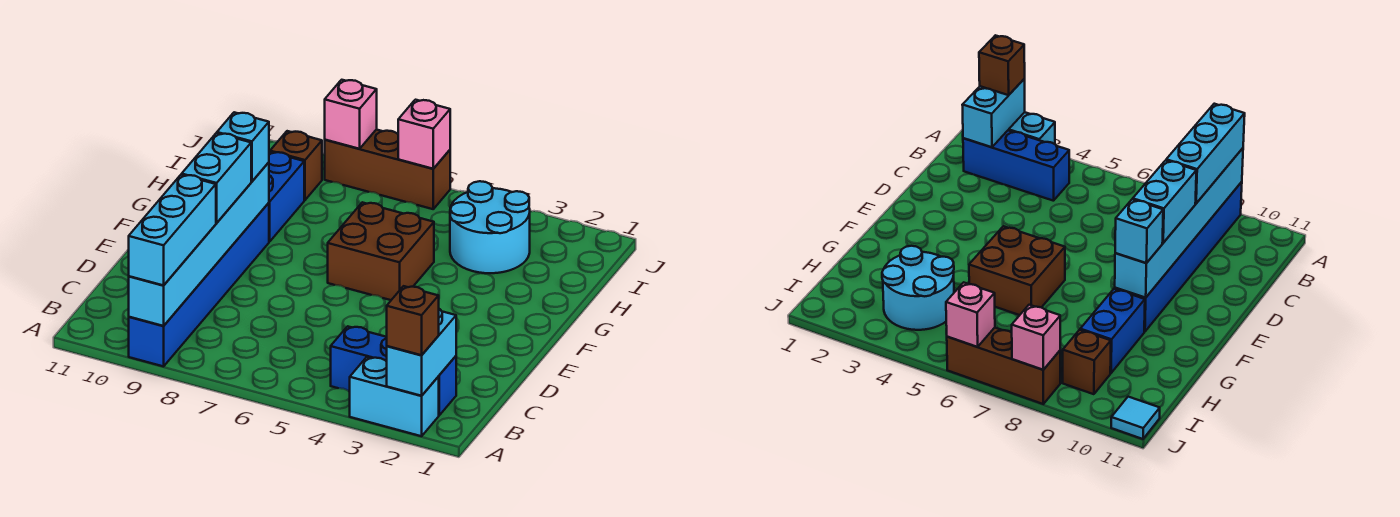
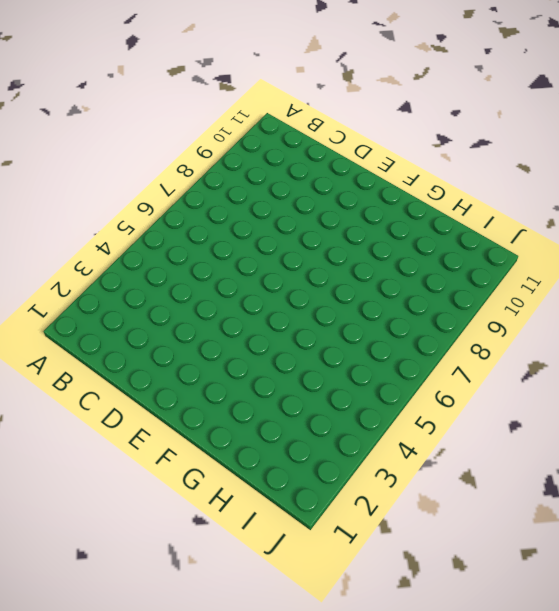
none -> cyan 1x2 brick [350,357,439,436]
none -> blue 1x6 brick [129,203,269,366]
none -> blue 1x3 brick [331,326,456,415]

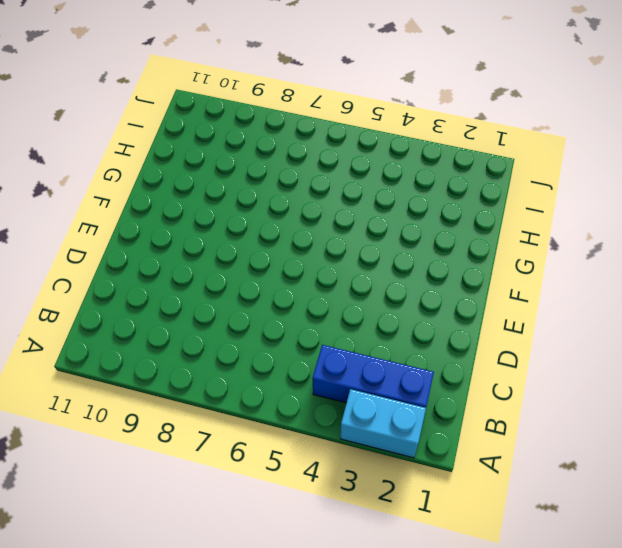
none -> blue 1x6 brick [129,203,269,366]
none -> brown 2x2 brick [328,202,434,300]
none -> blue 1x2 brick [269,152,304,242]

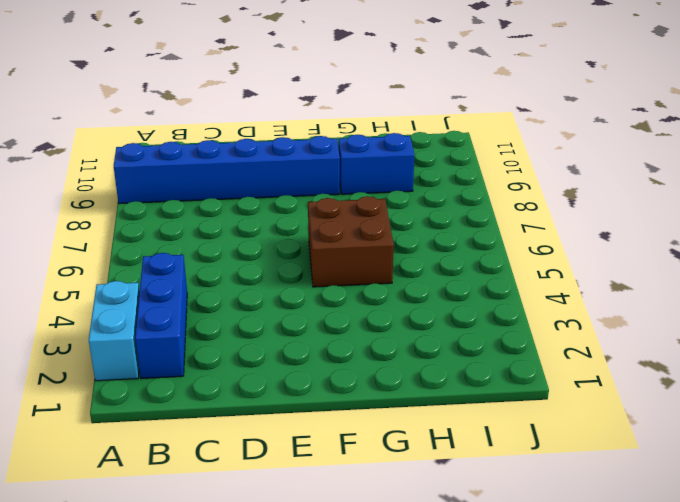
none -> cyan 2x2 round brick [450,181,530,273]
none -> brown 1x1 brick [270,131,322,200]
none -> brown 1x3 brick [325,130,450,209]

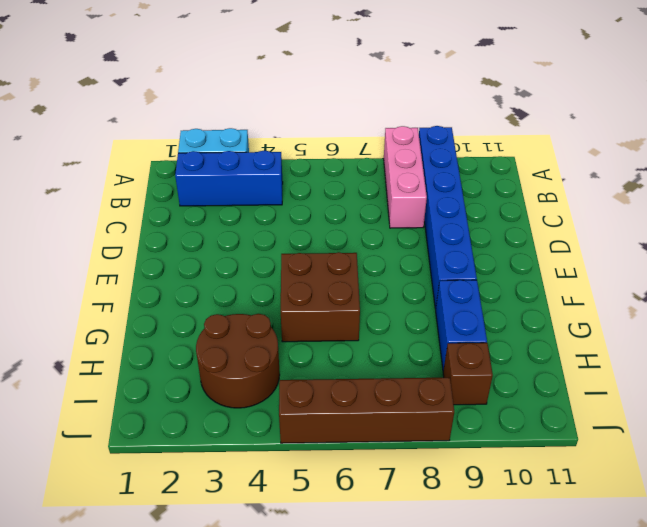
pink 1x3 brick [384,126,427,228] -> none
brown 2x2 round brick [196,314,280,408] -> cyan 2x2 round brick [450,181,530,273]
brown 1x4 brick [279,377,454,443] -> brown 1x3 brick [325,130,450,209]
none -> cyan 1x1 tile [1111,397,1160,439]
none -> cyan 1x2 brick [386,309,456,396]
none -> cyan 1x6 brick [129,162,269,326]

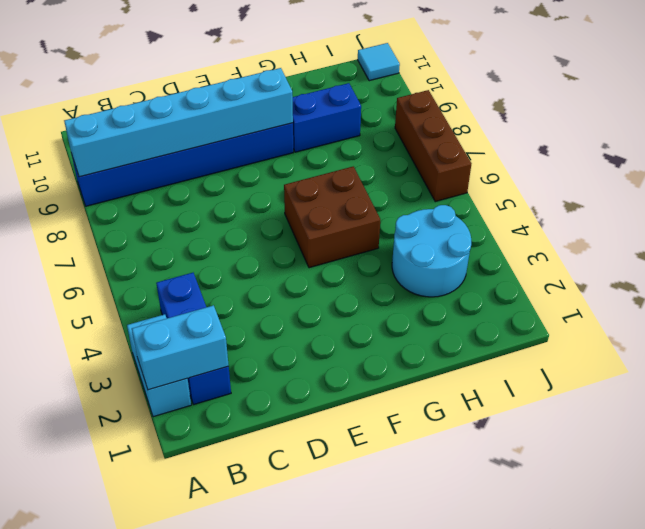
none -> brown 1x1 brick [270,131,322,200]
none -> pink 1x1 brick [398,100,450,169]
none -> pink 1x1 brick [325,80,377,149]

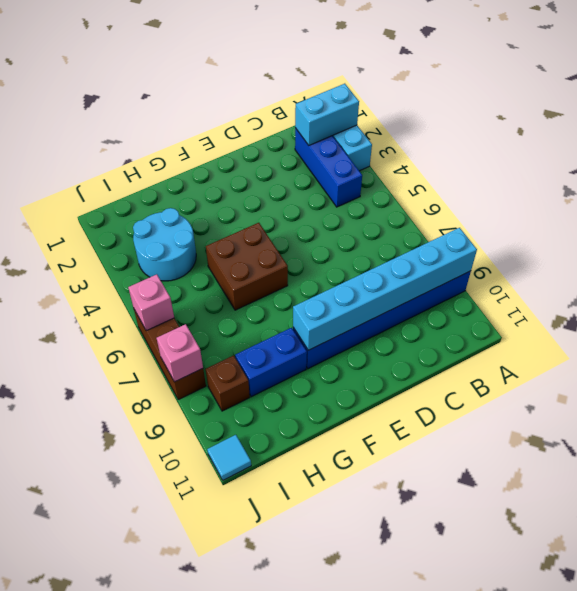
none -> brown 1x1 brick [387,286,439,355]
none -> cyan 1x3 brick [129,175,216,285]
none -> cyan 1x2 brick [182,133,251,223]

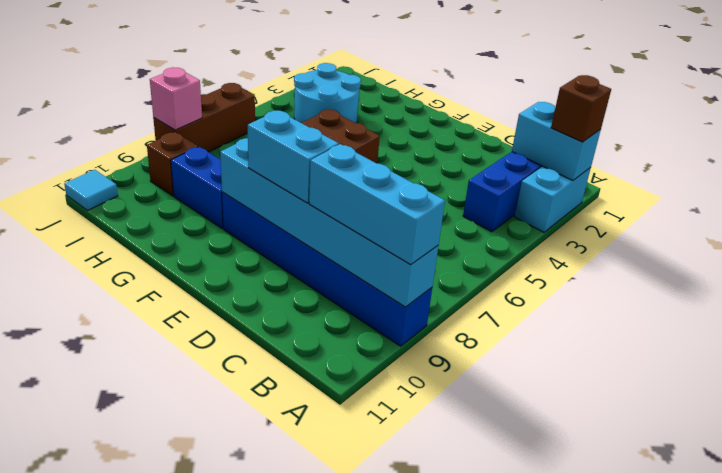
none -> pink 1x1 brick [398,100,450,169]
none -> cyan 1x1 brick [217,112,269,181]

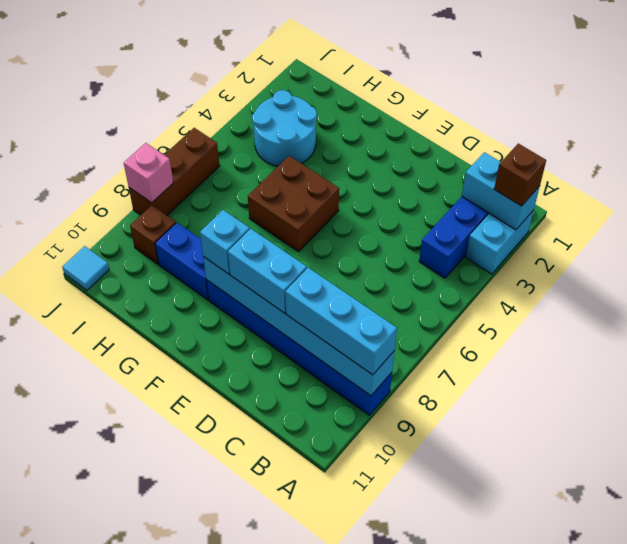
none -> pink 1x1 brick [398,100,450,169]

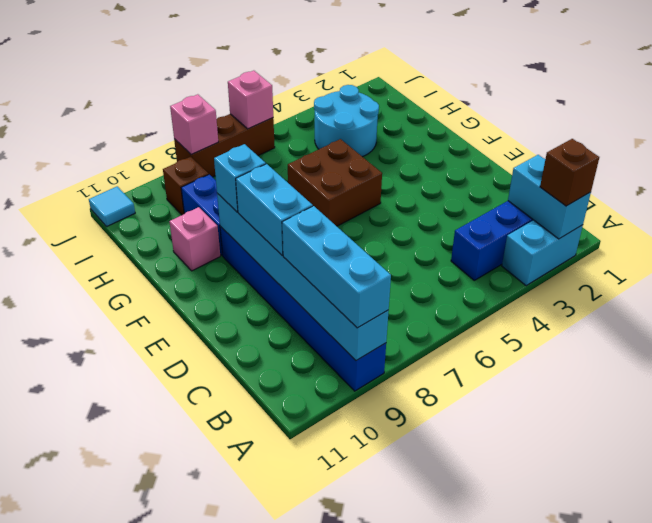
pink 1x1 brick [169,207,220,271] -> none

